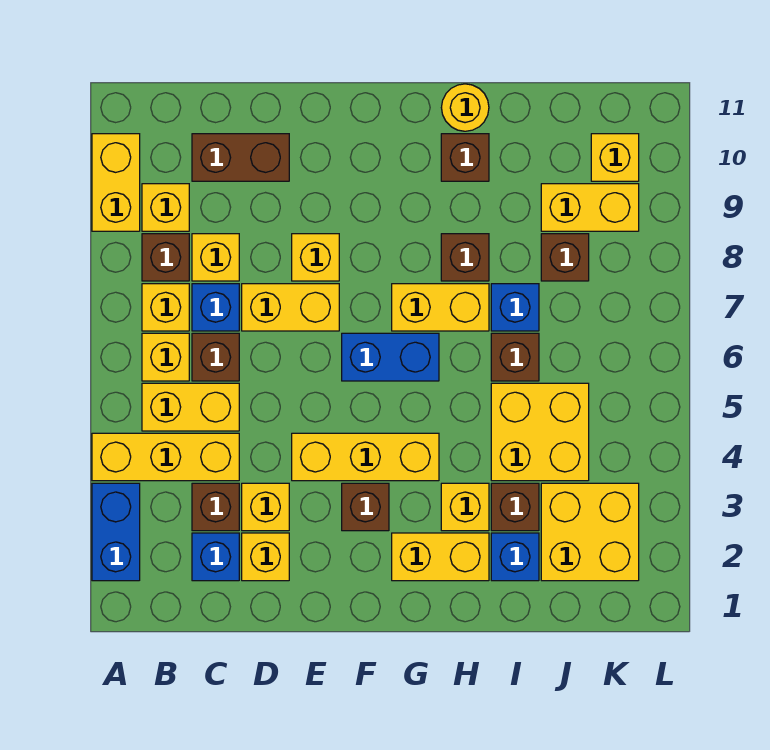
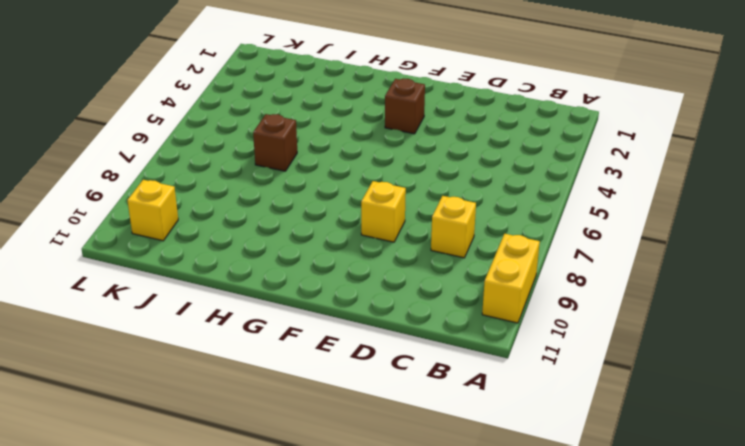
none -> blue 1x2 brick [92,483,140,581]
none -> yellow 1x3 brick [92,433,239,481]
none -> yellow 1x2 brick [142,383,239,431]
none -> yellow 1x1 brick [142,333,189,381]

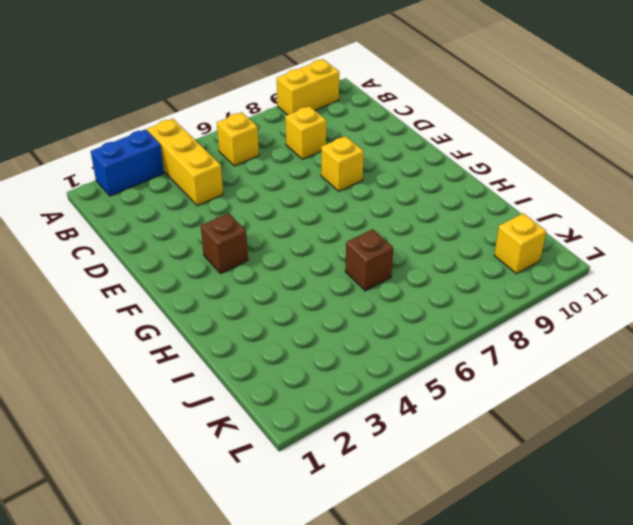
none -> yellow 1x2 brick [142,383,239,431]
none -> yellow 1x1 brick [142,284,189,331]
none -> brown 1x1 brick [142,234,189,281]
none -> yellow 1x1 brick [142,184,189,231]

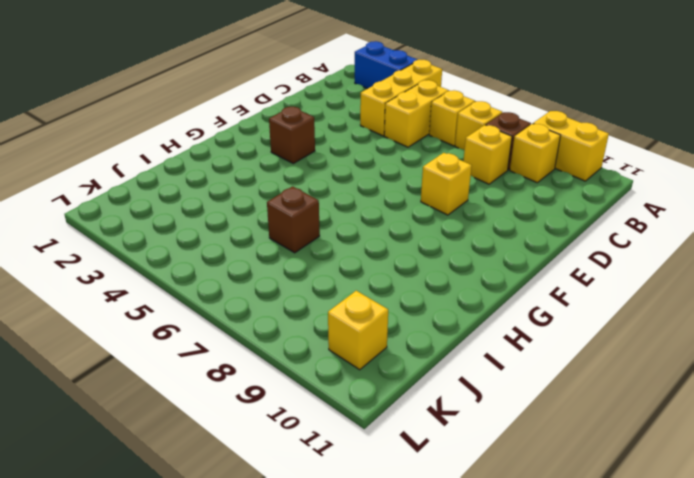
none -> blue 1x1 brick [192,533,239,581]
none -> brown 1x1 brick [192,483,239,531]
none -> brown 1x1 brick [192,333,239,381]
none -> blue 1x1 brick [192,284,239,331]

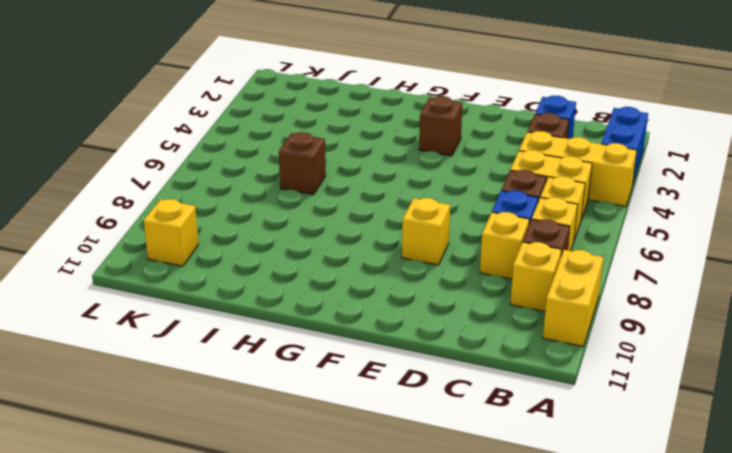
none -> brown 1x2 brick [192,134,289,181]
none -> yellow 1x1 brick [242,533,289,581]
none -> yellow 1x1 brick [242,483,289,531]
none -> yellow 1x2 brick [242,284,339,331]

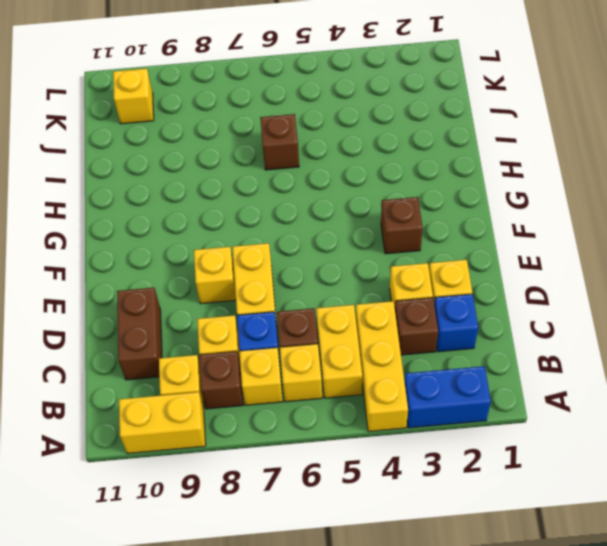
none -> yellow 1x3 brick [292,433,439,481]
none -> blue 1x2 brick [342,333,439,381]
none -> yellow 1x2 brick [392,533,489,581]
none -> yellow 1x2 brick [392,284,489,331]

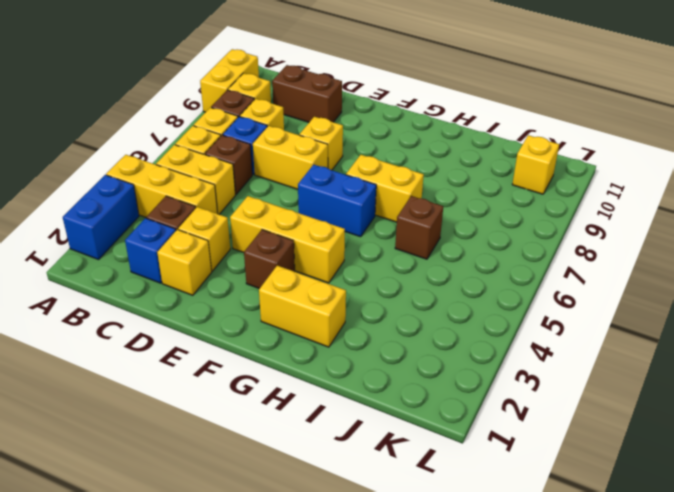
none -> yellow 1x1 brick [441,483,489,531]
none -> brown 1x1 brick [441,234,489,281]
none -> brown 1x1 brick [441,134,489,181]
none -> yellow 1x1 round brick [441,84,489,131]

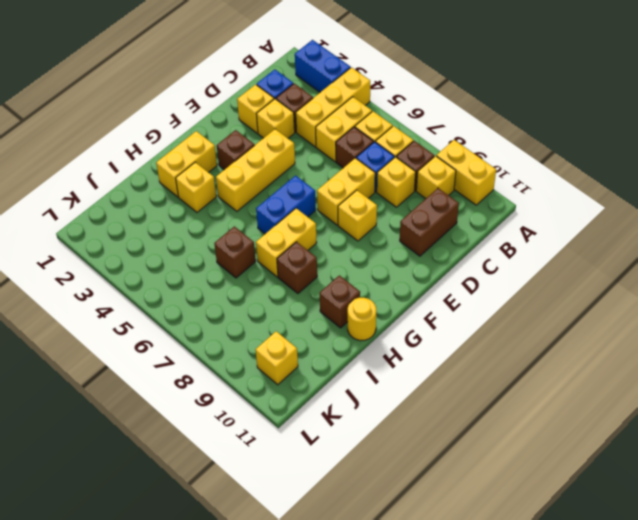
none -> blue 1x1 brick [491,533,539,581]
none -> brown 1x1 brick [491,483,539,531]
none -> yellow 2x2 brick [491,383,589,481]
none -> blue 1x1 brick [491,284,539,331]

